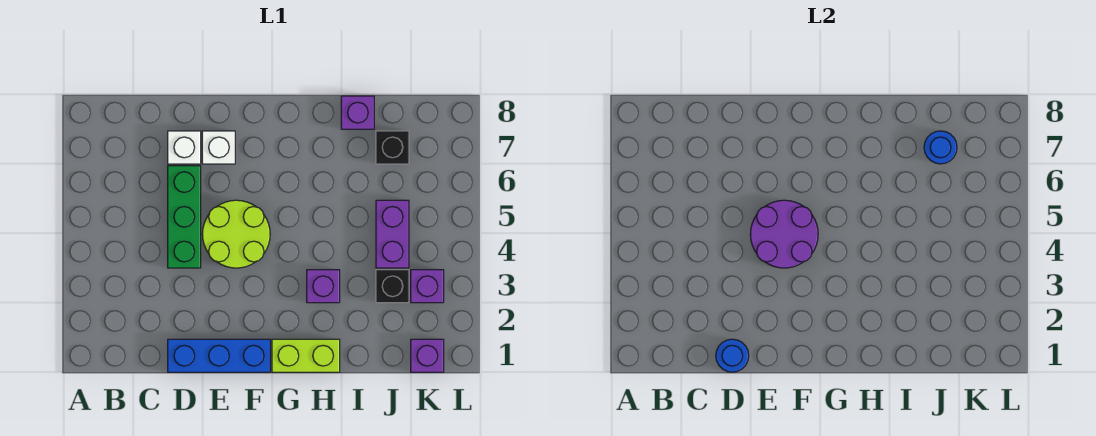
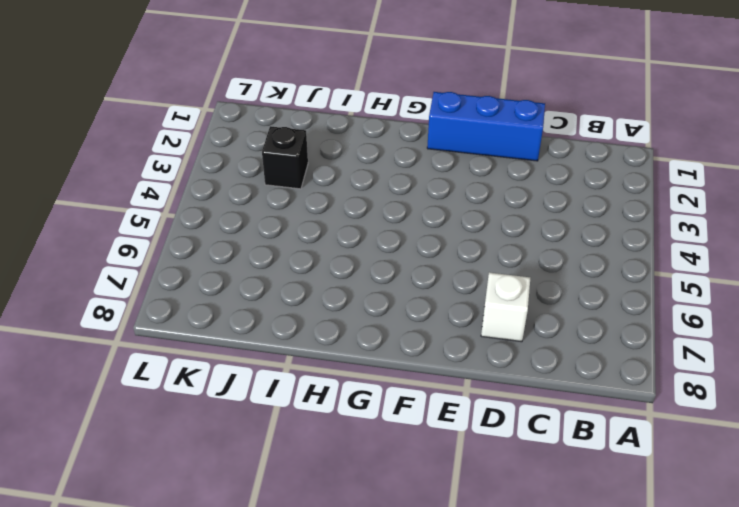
none -> green 1x3 brick [168,166,201,268]
none -> lime 2x2 round brick [202,200,270,268]
none -> white 1x1 brick [202,131,235,164]

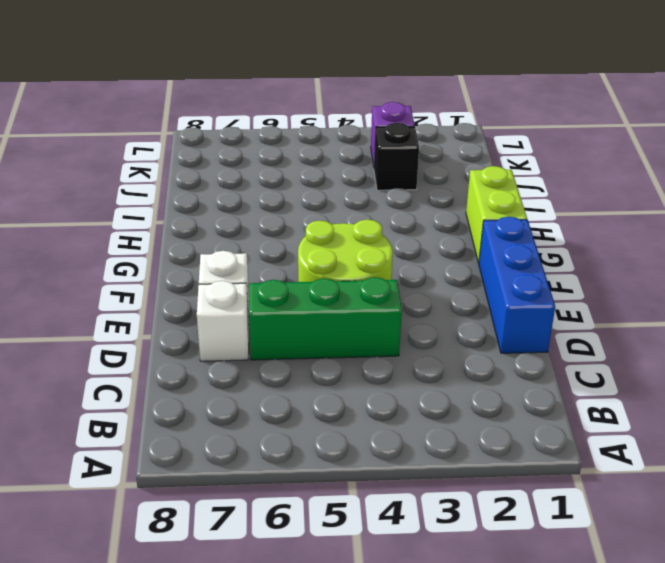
none -> purple 1x1 brick [307,270,340,303]
none -> purple 1x1 brick [341,96,374,129]
none -> purple 1x2 brick [376,200,409,268]

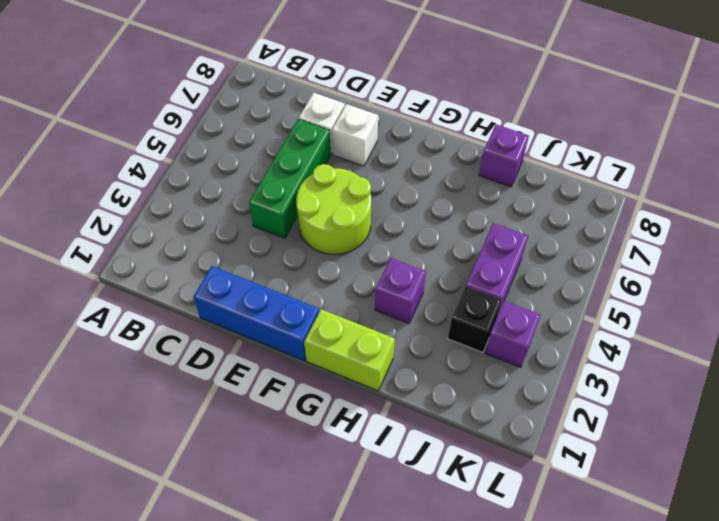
none -> black 1x1 brick [376,131,409,164]
none -> purple 1x1 brick [411,339,444,372]
none -> blue 1x1 round brick [716,339,749,372]

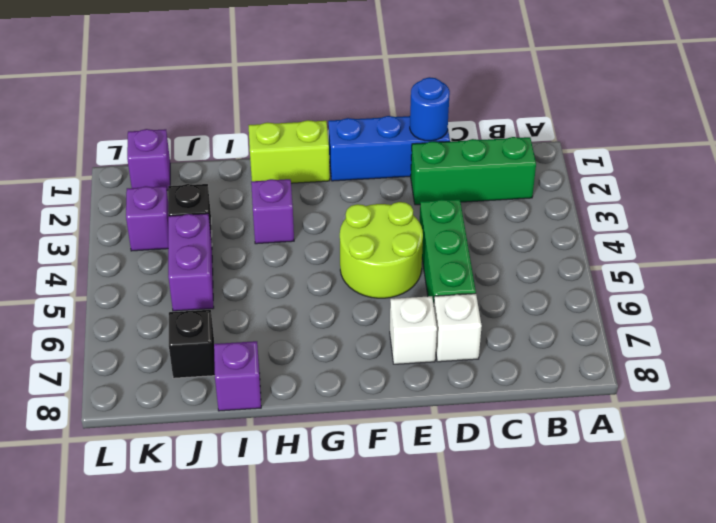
green 1x3 brick [411,137,536,205] -> none
none -> purple 2x2 round brick [750,200,818,268]
none -> blue 1x1 round brick [924,131,957,164]

